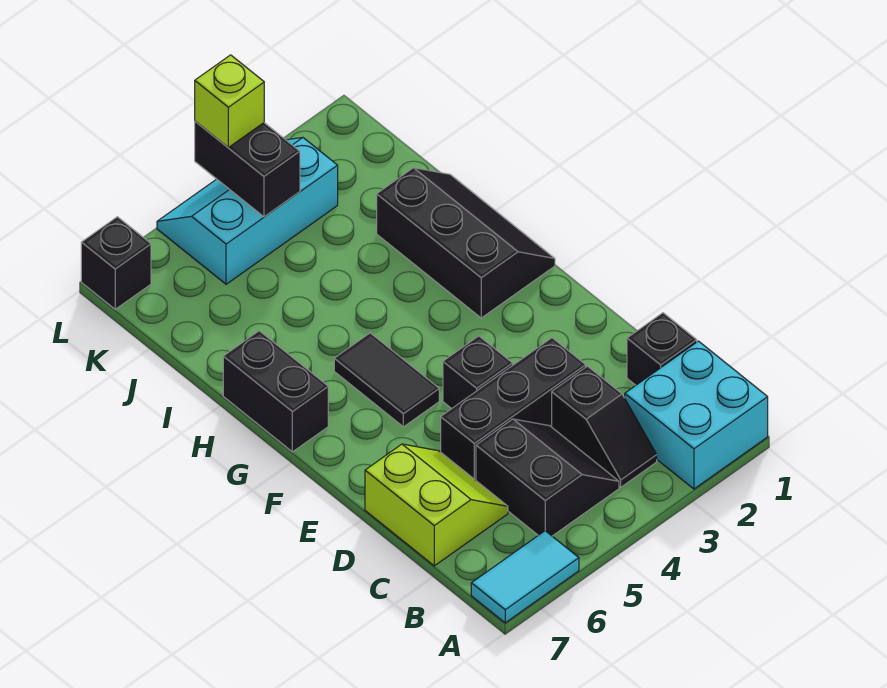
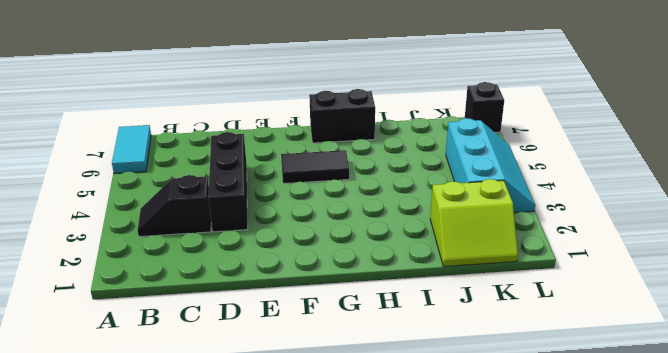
lime 2x2 slope [430,179,518,267] -> lime 2x2 slope moved to [365,444,508,566]
none -> cyan 2x2 brick [625,341,768,489]
none -> black 2x2 slope [476,419,619,536]
none -> black 1x1 brick [627,313,697,385]

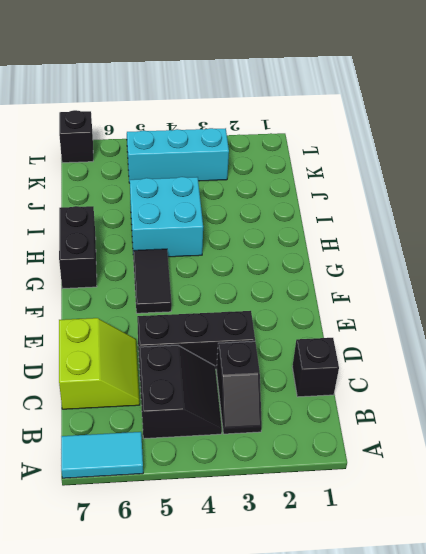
cyan 2x2 brick [130,177,203,257] -> cyan 2x2 brick moved to [625,341,768,489]
none -> black 1x1 brick [443,336,513,409]
none -> black 2x3 slope [377,168,555,318]
none -> black 1x2 brick [195,121,300,217]

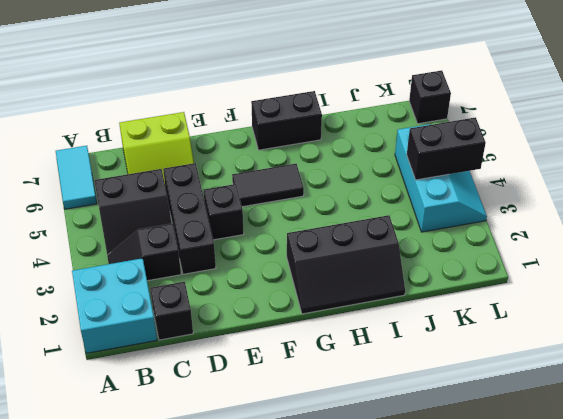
none -> lime 1x1 brick [195,55,264,148]

